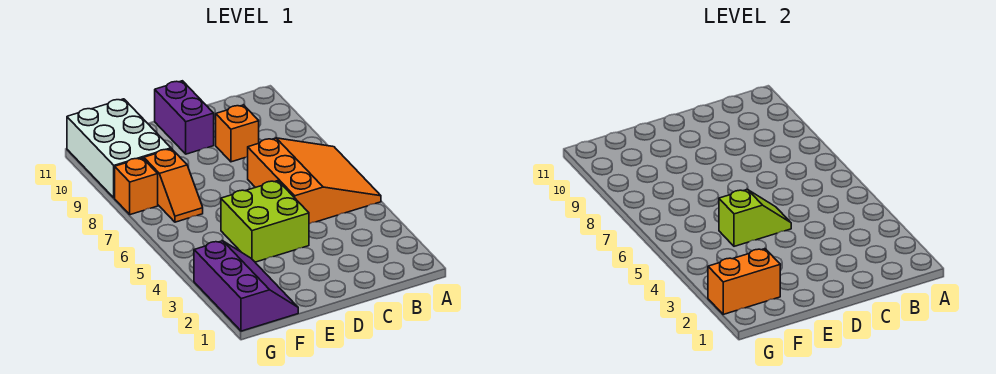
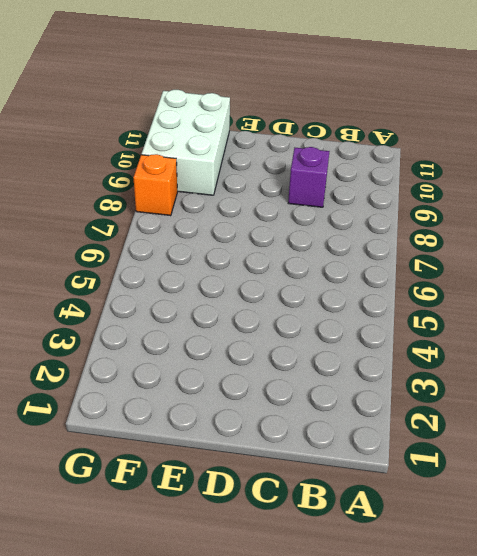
purple 1x1 brick [288,147,330,207] -> orange 1x1 brick [216,105,259,162]
none -> orange 3x3 slope [248,138,381,224]
none -> lime 2x2 brick [221,181,309,262]

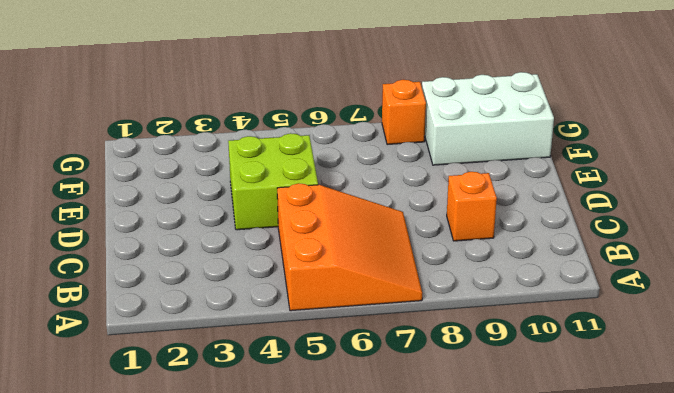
orange 3x3 slope [277,183,422,311] -> orange 3x3 slope turned to [248,138,381,224]
none -> purple 1x2 brick [155,81,214,154]
none -> purple 2x3 slope [194,241,298,331]

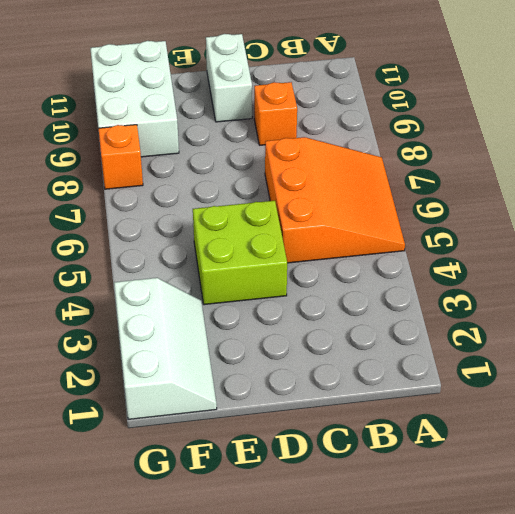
white 1x2 brick [206,34,252,122] -> purple 1x2 brick [155,81,214,154]
white 2x3 slope [114,278,217,419] -> purple 2x3 slope [194,241,298,331]
none -> orange 1x2 slope [144,149,203,222]
none -> lime 1x2 slope [719,189,791,246]

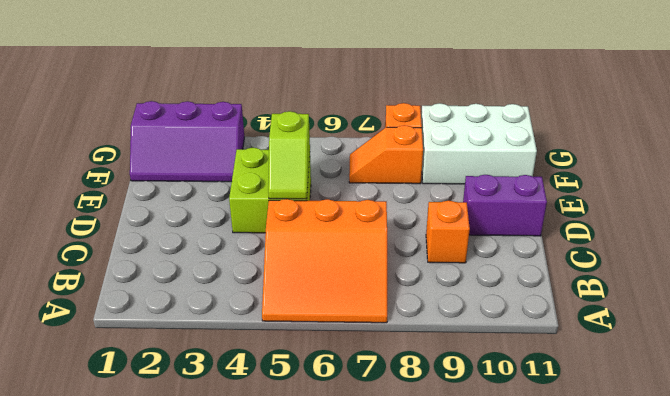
none -> orange 1x2 brick [708,249,780,314]

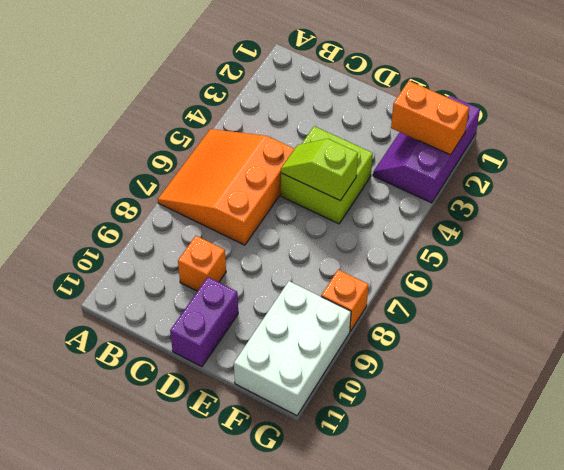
none -> orange 1x2 slope [144,149,203,222]

